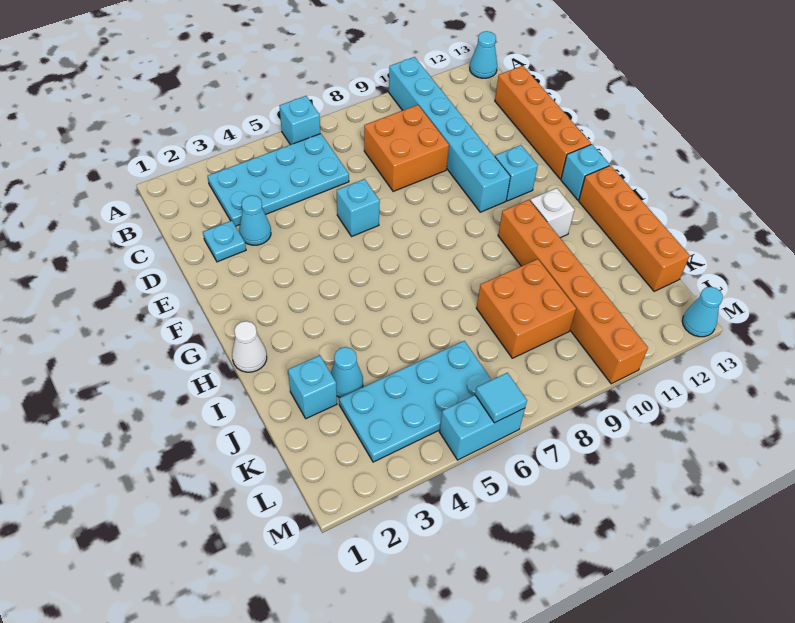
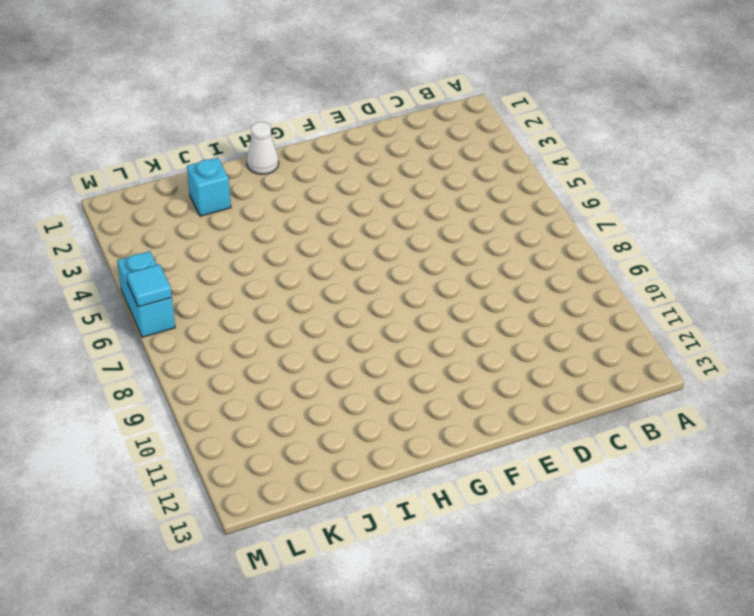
none -> cyan 1x1 brick [280,96,320,145]
none -> cyan 1x6 brick [389,57,510,212]
none -> cyan 1x1 cone [470,31,497,78]

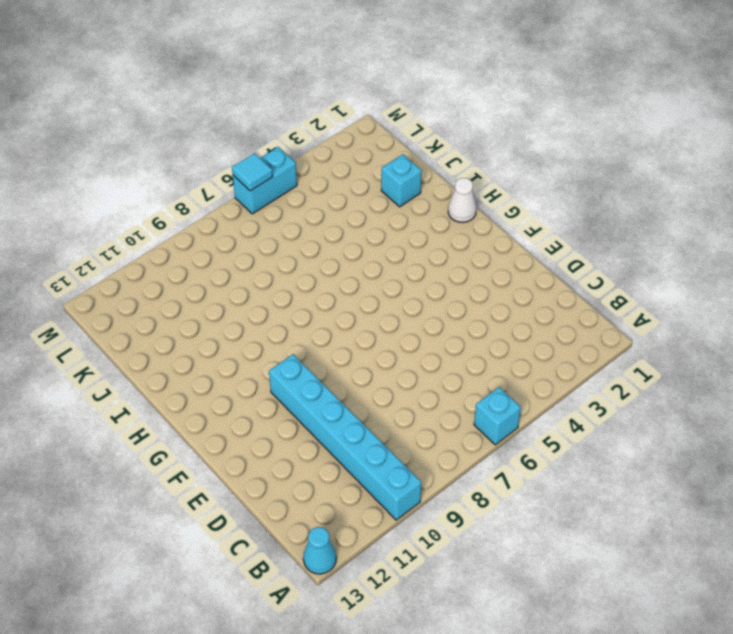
none -> cyan 2x4 plate [208,134,349,226]
none -> orange 2x2 brick [364,105,449,192]
none -> orange 1x4 brick [495,66,591,179]

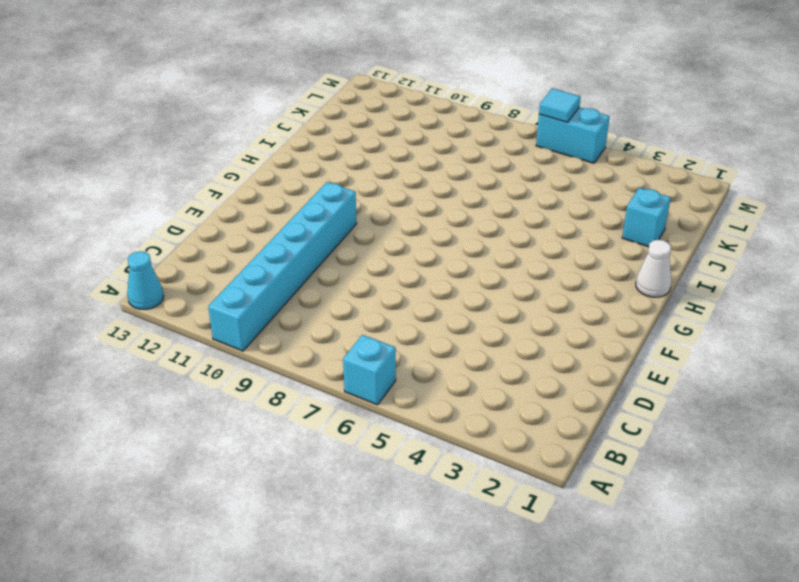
none -> cyan 2x4 plate [208,134,349,226]
none -> orange 2x2 brick [364,105,449,192]
none -> orange 1x4 brick [495,66,591,179]

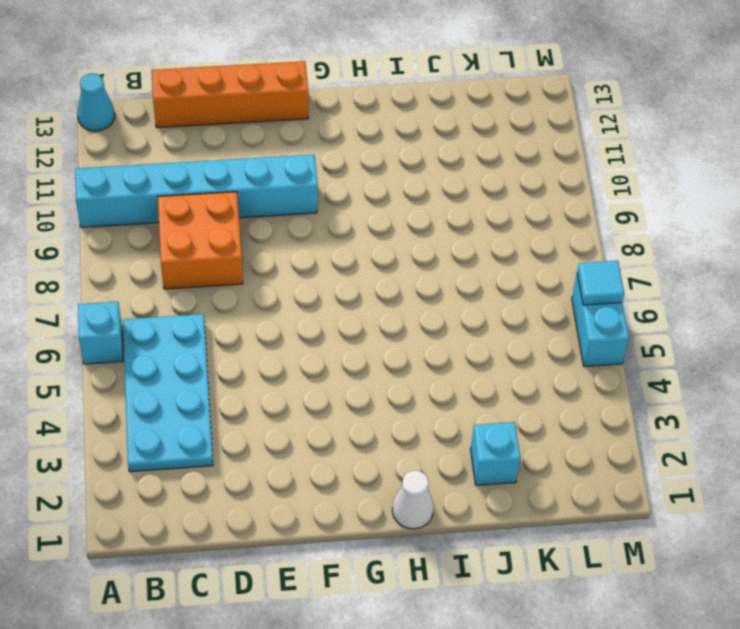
none -> cyan 1x1 plate [203,221,246,262]
none -> cyan 1x1 cone [239,195,271,245]
none -> cyan 1x1 brick [337,179,380,237]

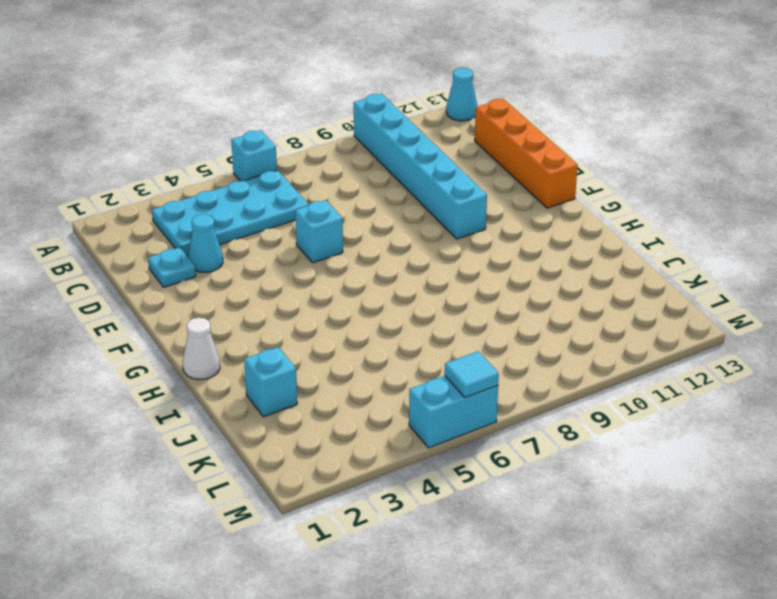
none -> orange 2x2 brick [364,105,449,192]
none -> cyan 1x1 brick [495,145,538,201]
none -> cyan 1x1 brick [561,144,610,200]

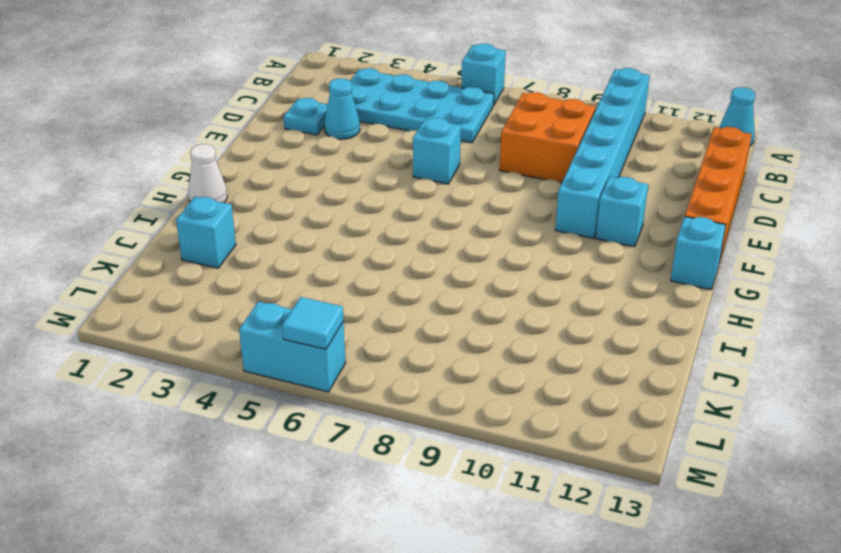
none -> orange 1x6 brick [498,200,648,384]
none -> white 1x1 brick [530,188,574,238]
none -> orange 1x4 brick [579,166,690,291]

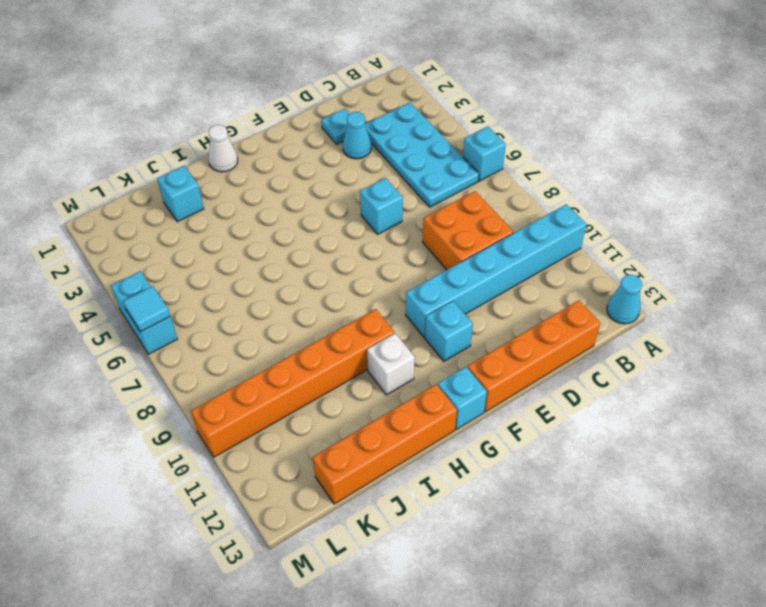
none -> cyan 1x1 cone [331,347,363,397]
none -> orange 2x2 brick [477,259,576,358]
none -> cyan 2x4 plate [339,341,491,462]

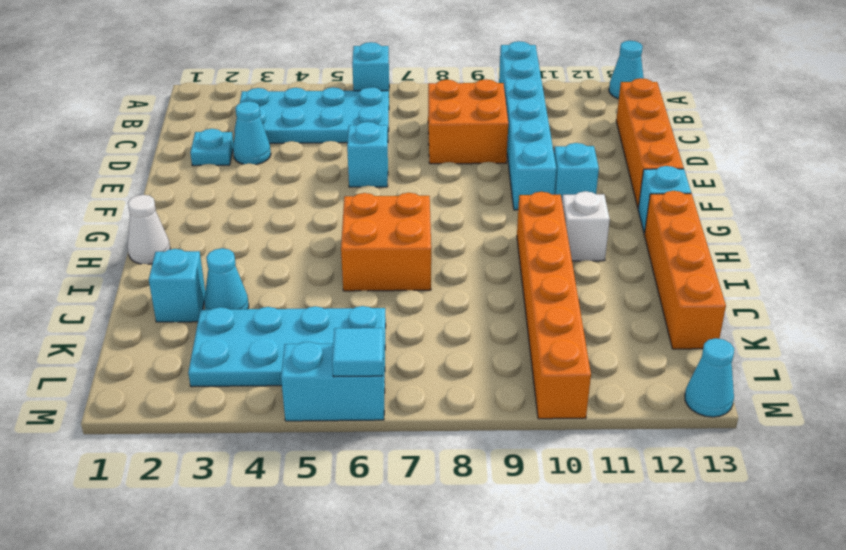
orange 2x2 brick [341,193,431,291] -> orange 2x2 brick moved to [477,259,576,358]

